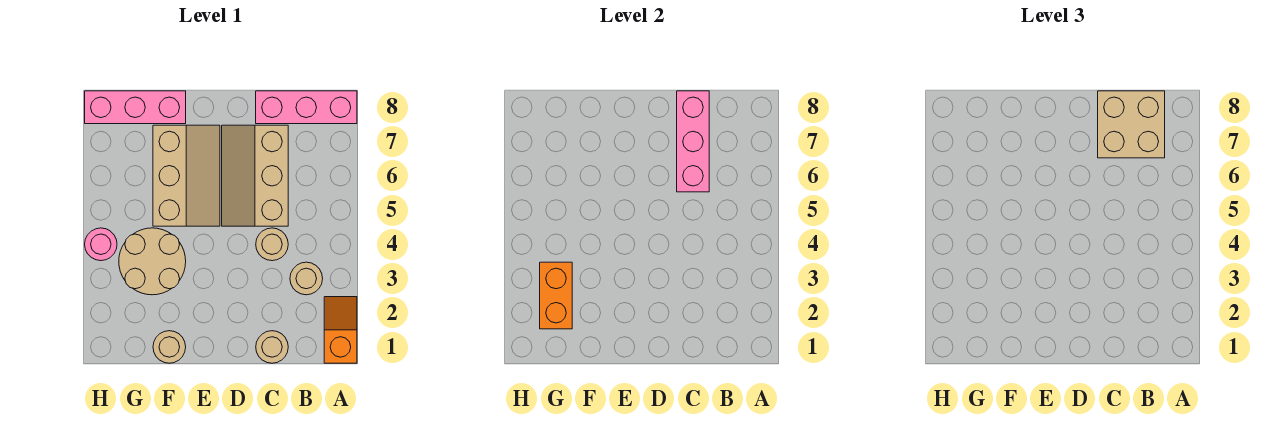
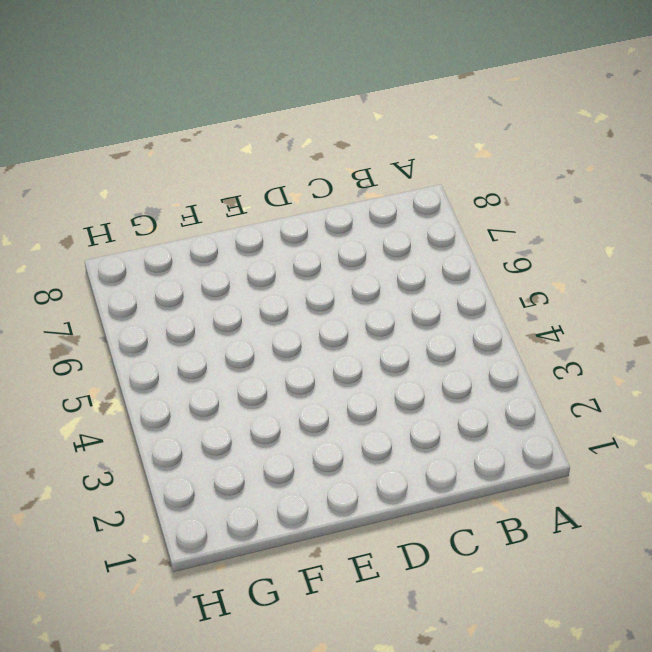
none -> orange 1x2 slope [324,297,357,363]
none -> pink 1x3 brick [256,91,357,124]
none -> tan 1x1 round brick [290,262,323,295]

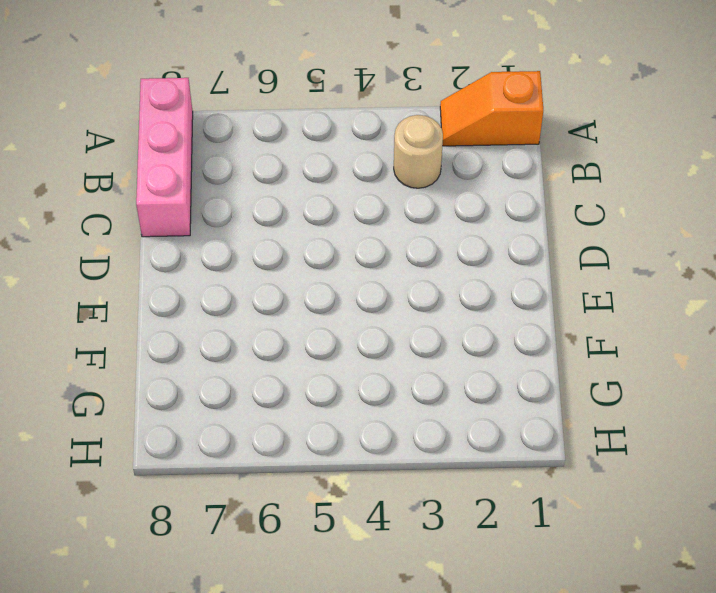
none -> tan 1x1 round brick [256,331,288,363]
none -> tan 1x1 round brick [256,228,288,261]
none -> tan 2x3 slope [222,125,288,226]

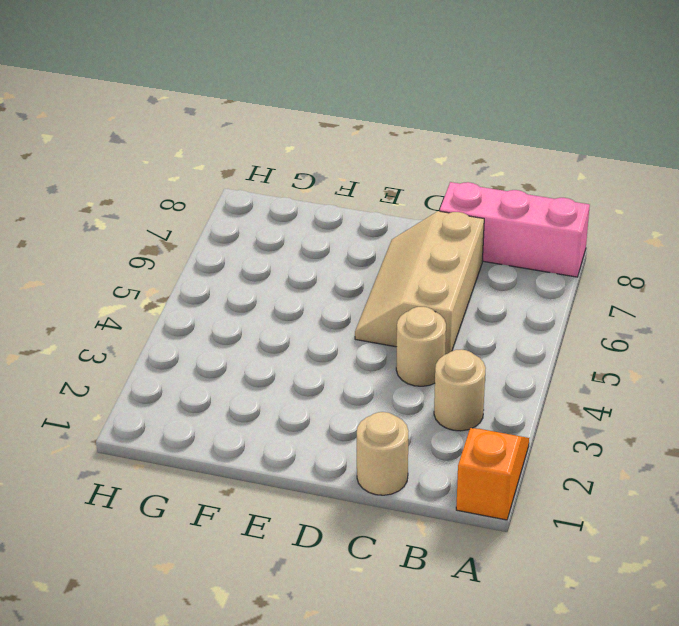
none -> tan 2x3 slope [153,125,220,226]
none -> tan 1x1 round brick [153,331,186,363]
none -> tan 2x2 round brick [119,228,186,295]

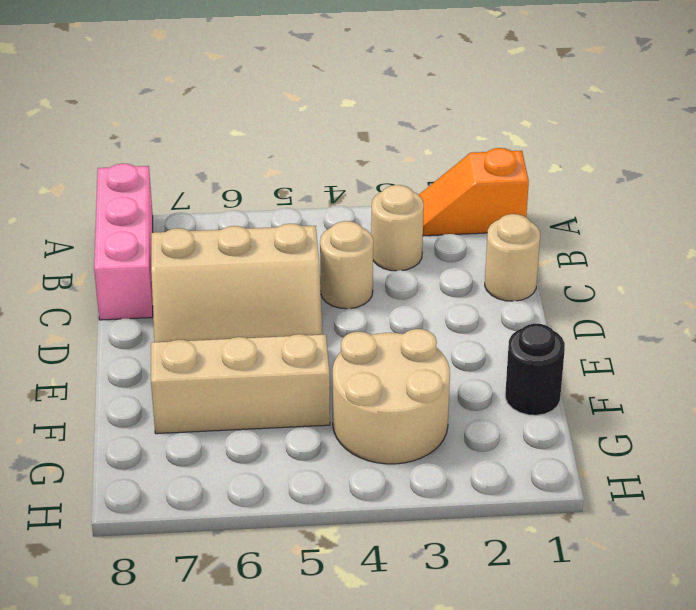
black 1x1 round brick [505,324,565,415] -> tan 1x1 round brick [153,331,186,363]
none -> pink 1x3 brick [85,91,186,124]
none -> pink 1x1 round brick [85,228,117,261]
none -> pink 1x3 brick [677,91,709,192]

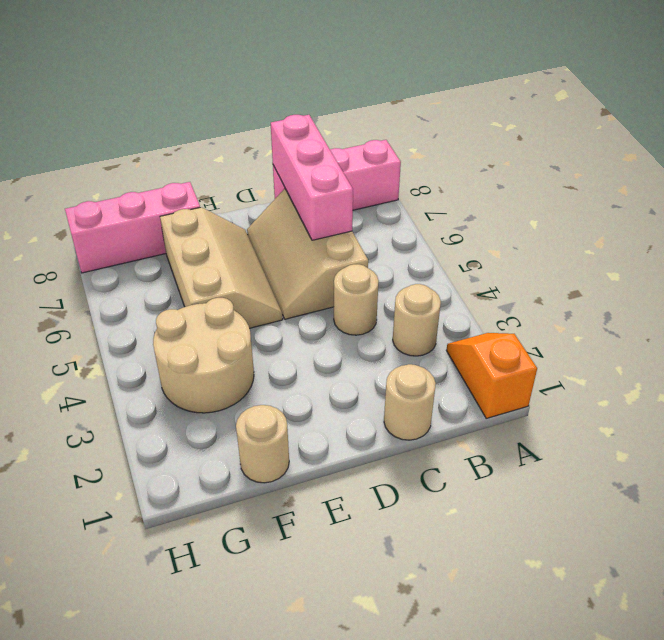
none -> pink 1x1 round brick [85,228,117,261]
none -> orange 1x2 brick [540,262,572,329]
none -> tan 2x2 brick [1098,91,1165,158]

